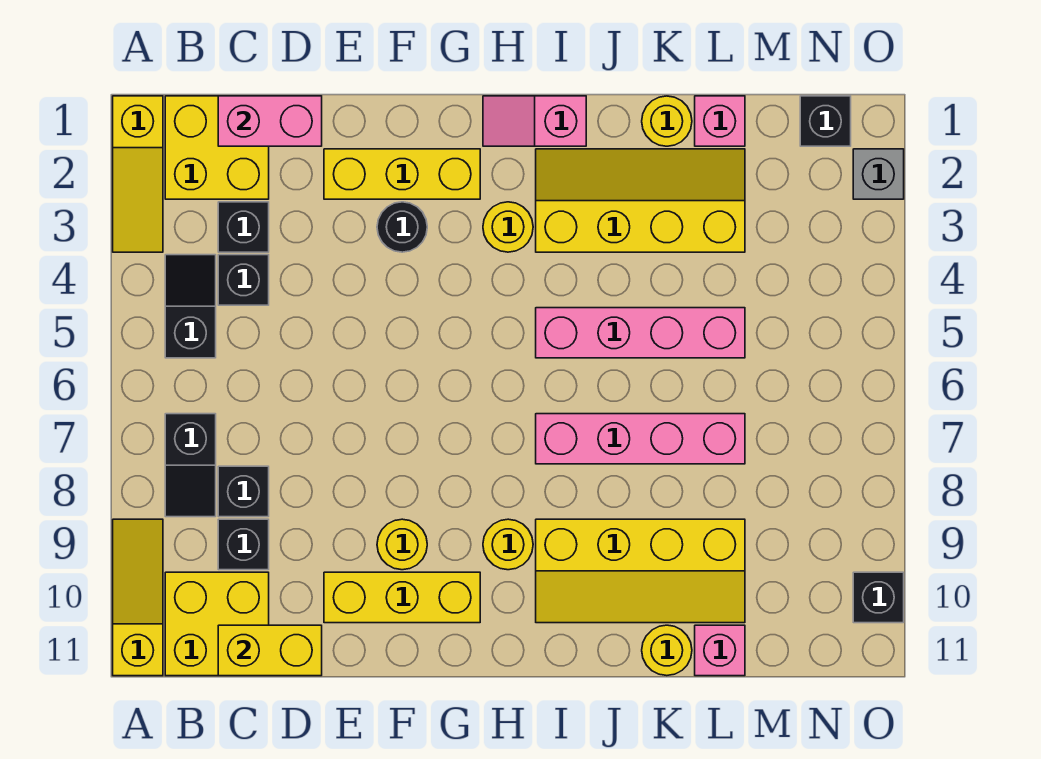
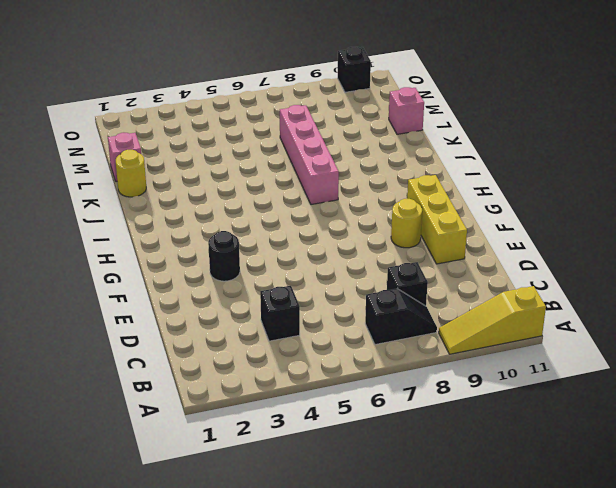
none -> yellow 1x3 slope [113,96,163,252]
none -> yellow 2x2 brick [165,96,269,199]
none -> black 1x2 slope [165,255,216,358]
none -> yellow 2x2 brick [165,572,269,676]

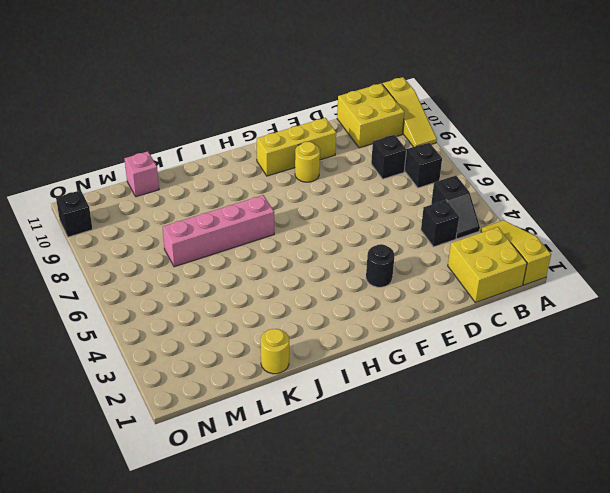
none -> black 1x1 brick [218,202,269,252]
none -> black 1x1 brick [218,519,269,570]
none -> yellow 1x3 brick [324,149,480,199]
none -> pink 1x2 slope [483,96,586,146]

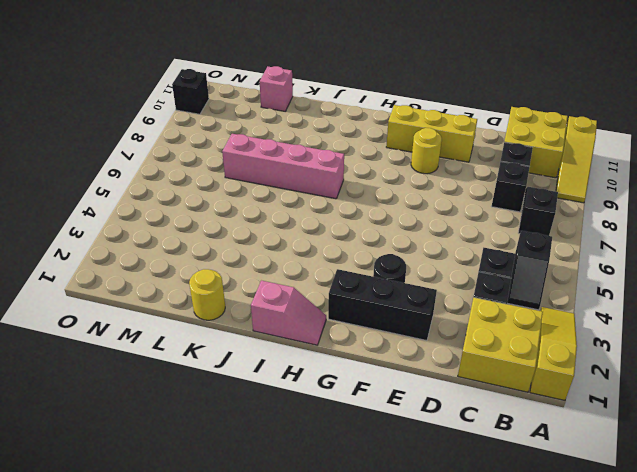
black 1x3 brick [328,269,437,341] -> yellow 1x3 brick [324,149,480,199]
none -> yellow 1x1 round brick [483,202,533,252]
none -> yellow 1x1 round brick [483,519,533,570]
none -> yellow 2x4 slope [536,149,745,252]
none -> pink 1x4 brick [536,308,745,358]

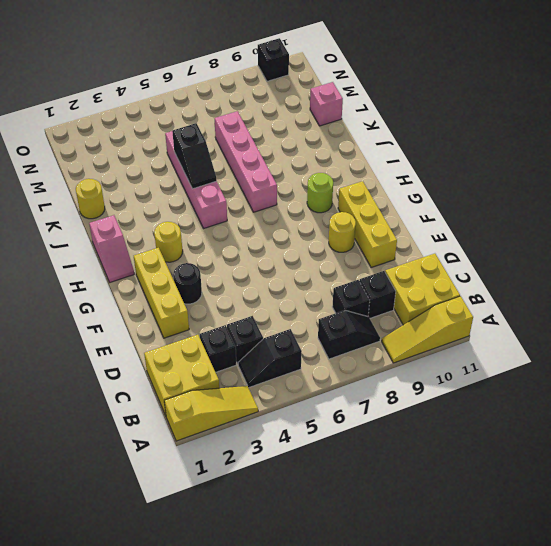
lime 1x1 round brick [307,173,333,213] -> yellow 1x1 round brick [483,519,533,570]
black 1x2 slope [172,123,217,189] -> none
none -> yellow 2x4 slope [536,149,745,252]
none -> yellow 2x4 slope [536,519,745,623]
none -> yellow 1x1 round brick [642,625,692,676]
none -> pink 1x1 brick [695,96,745,146]

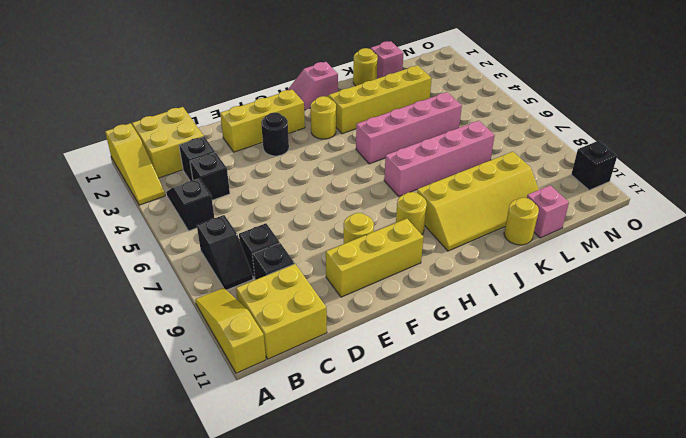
none -> black 1x1 brick [800,96,851,146]
none -> grey 1x1 brick [853,149,904,199]
none -> pink 1x2 brick [218,96,322,146]
none -> yellow 1x2 brick [218,625,322,676]

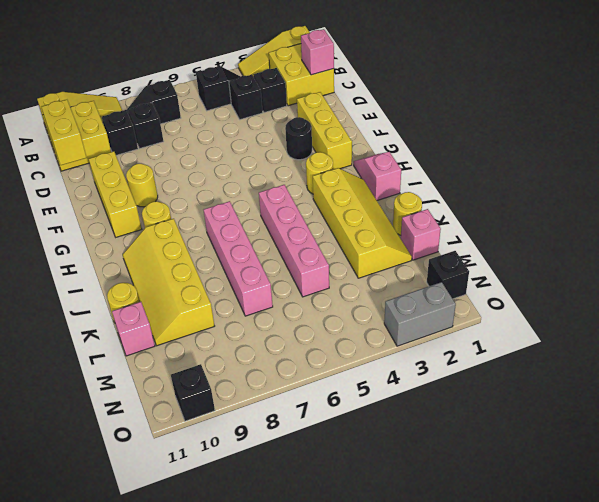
pink 1x1 brick [301,29,334,75] -> pink 1x2 brick [218,96,322,146]
grey 1x2 brick [384,282,456,346] -> grey 1x1 brick [853,149,904,199]

